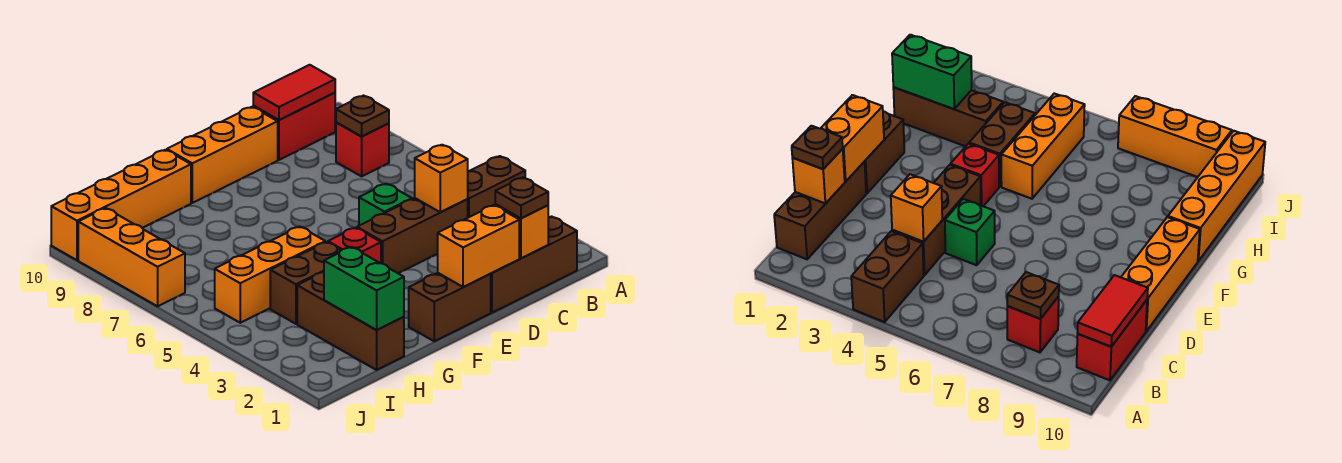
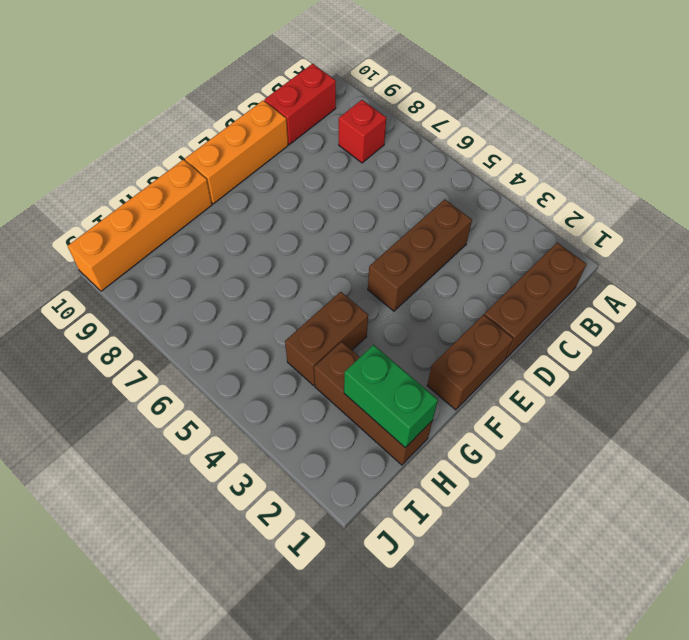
none -> brown 1x2 brick [468,156,525,218]
none -> green 1x1 brick [359,184,412,226]
none -> red 1x1 brick [328,228,381,263]

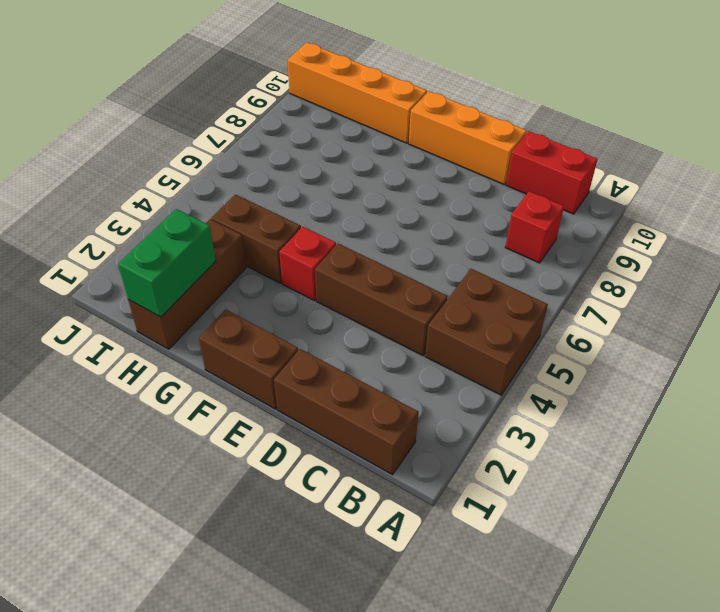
brown 2x2 brick [425,269,548,395] -> brown 1x2 brick [468,156,525,218]
none -> green 1x1 brick [359,184,412,226]
none -> orange 1x3 brick [215,227,325,323]
none -> orange 1x3 brick [78,208,185,306]

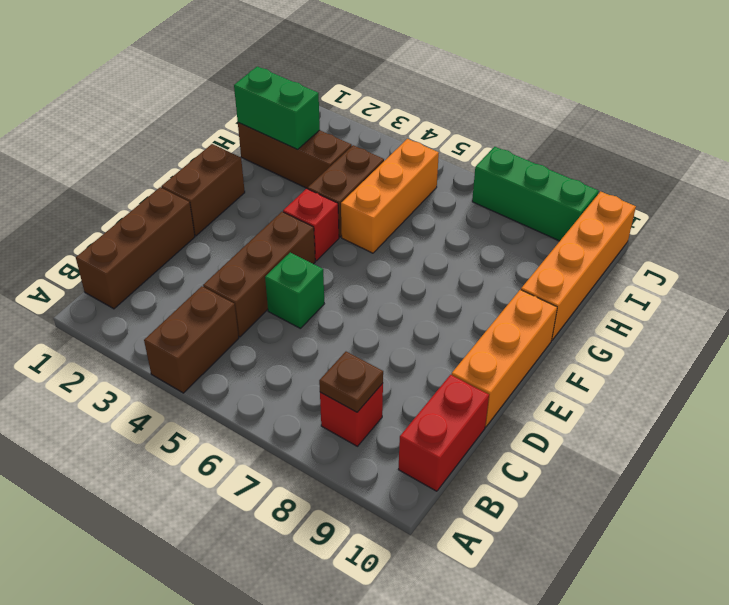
green 1x3 brick [472,147,599,241] -> orange 1x3 brick [78,208,185,306]
none -> red 1x2 tile [253,65,335,120]
none -> orange 1x1 brick [495,204,548,258]
none -> orange 1x1 brick [415,145,468,212]

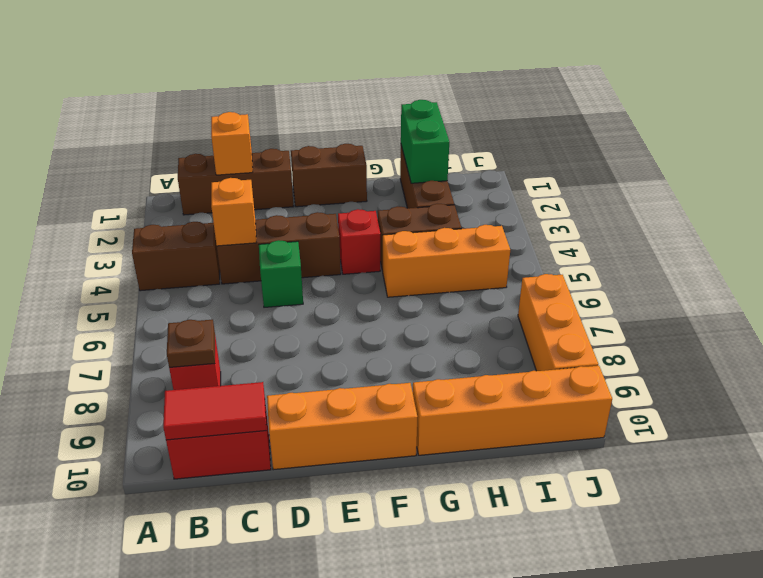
none -> orange 1x2 brick [438,205,519,287]
none -> brown 1x1 plate [495,177,548,218]

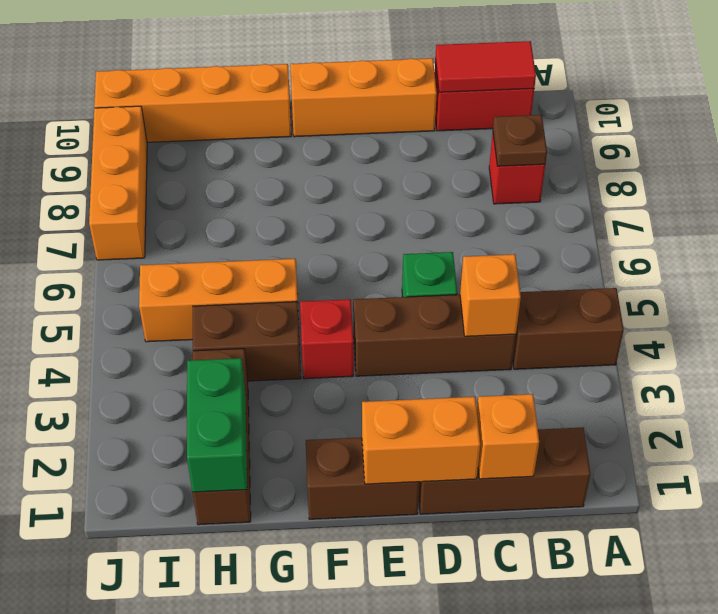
none -> brown 1x1 plate [495,177,548,218]

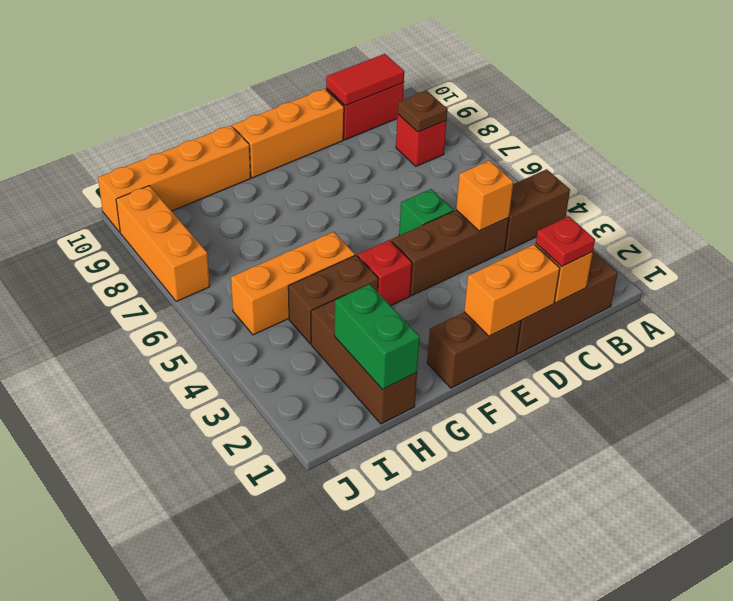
red 1x1 plate [536,216,595,267] -> brown 1x1 plate [495,177,548,218]

